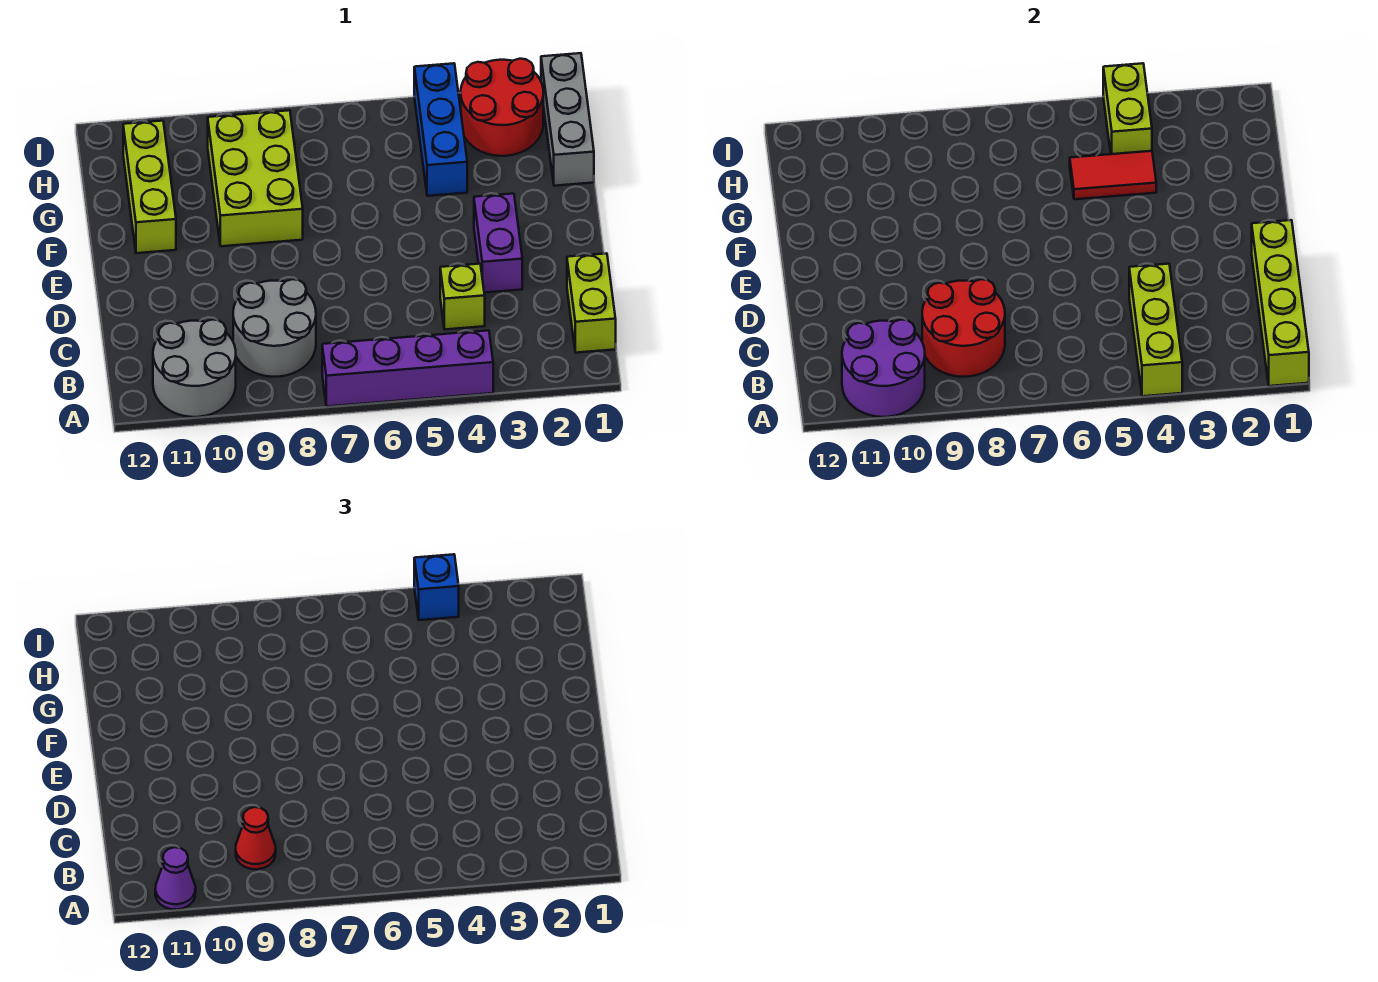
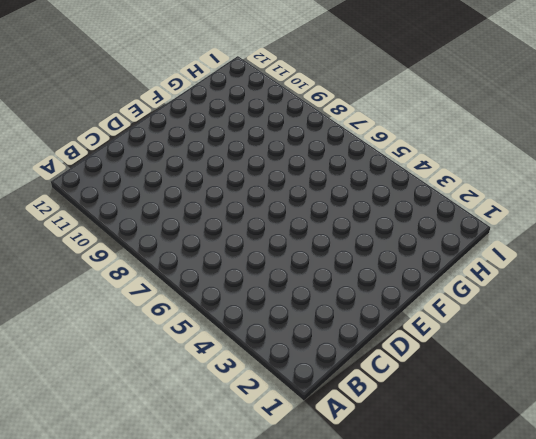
none -> purple 1x4 brick [322,330,493,406]
none -> grey 2x2 round brick [153,320,236,417]
none -> lime 1x2 brick [567,253,616,353]

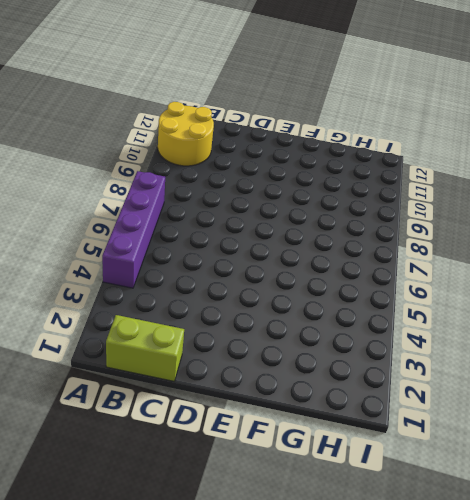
yellow 2x2 round brick [158,102,214,166] -> grey 2x2 round brick [153,320,236,417]
none -> grey 2x2 round brick [233,279,316,377]
none -> lime 1x1 brick [440,264,485,329]
none -> purple 1x2 brick [474,194,522,293]

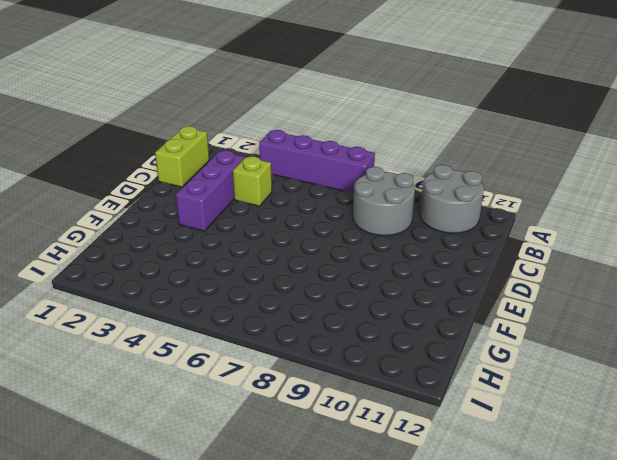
purple 1x3 brick [176,151,244,231] -> purple 1x2 brick [474,194,522,293]
none -> lime 2x3 brick [208,110,303,246]
none -> lime 1x3 brick [123,121,176,253]
none -> grey 1x3 brick [541,53,594,186]

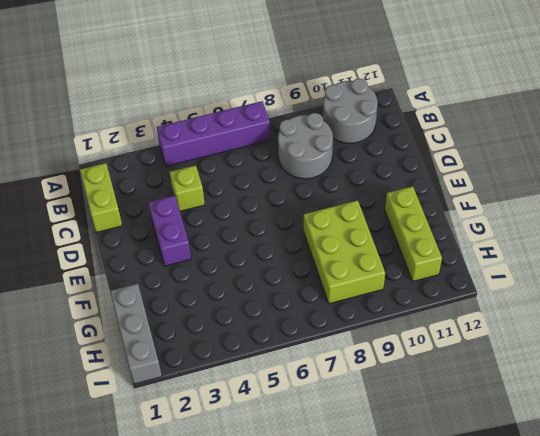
none -> blue 1x3 brick [414,63,467,196]
none -> red 2x2 round brick [461,59,543,156]
none -> lime 1x4 brick [1252,220,1309,386]

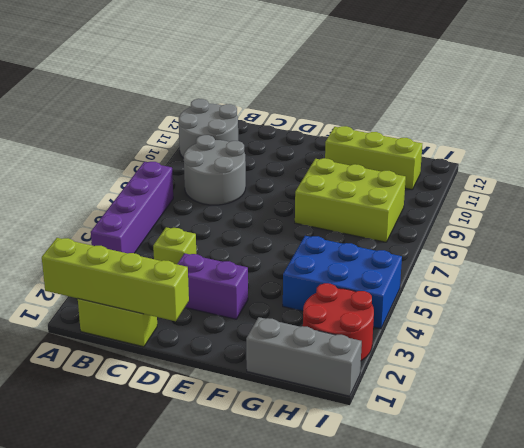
blue 2x3 brick [283,236,402,329] -> blue 1x3 brick [414,63,467,196]
none -> lime 1x3 brick [1129,264,1182,396]
none -> purple 2x2 round brick [842,320,925,417]
none -> red 2x2 round brick [922,279,1005,377]

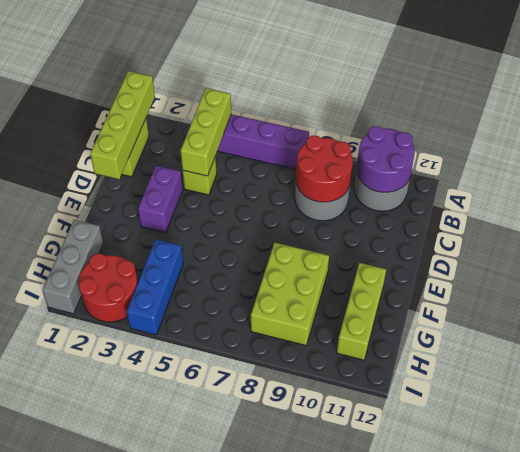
none -> red 1x2 tile [1070,151,1156,199]
none -> lime 1x2 brick [1103,63,1152,154]
none -> purple 1x1 cone [155,847,196,910]

